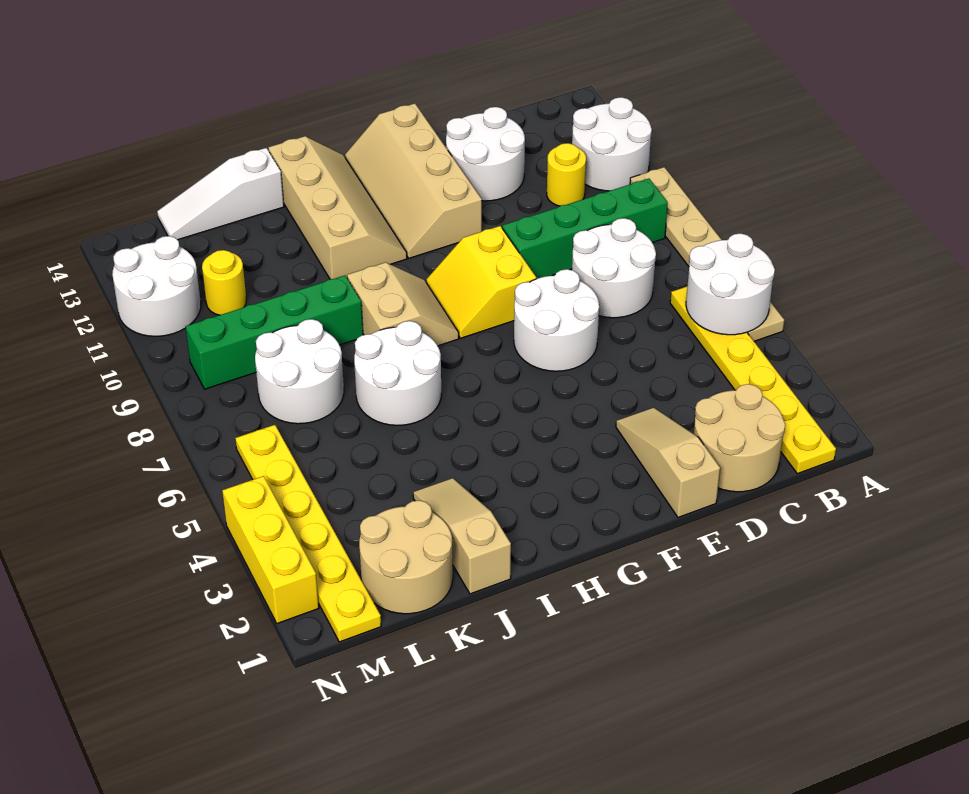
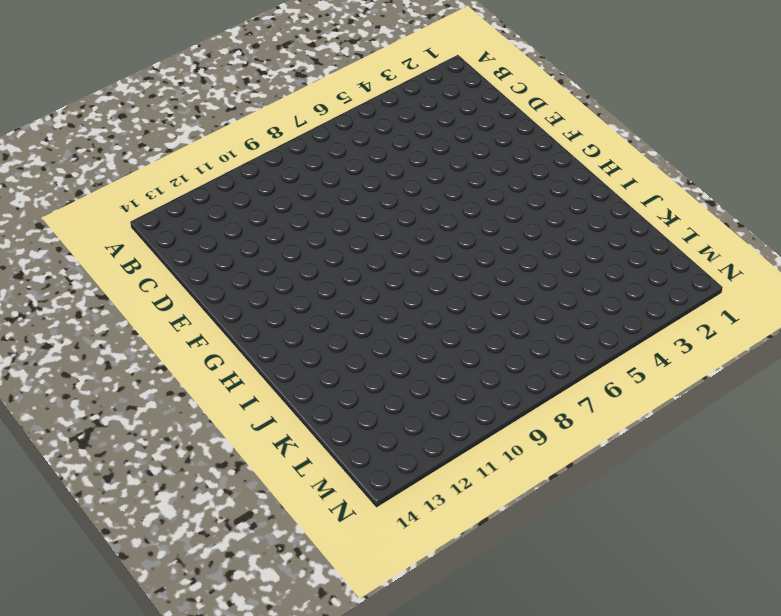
none -> tan 1x6 plate [630,167,784,341]
none -> white 2x2 round brick [572,97,652,191]
none -> yellow 1x6 plate [670,286,836,474]

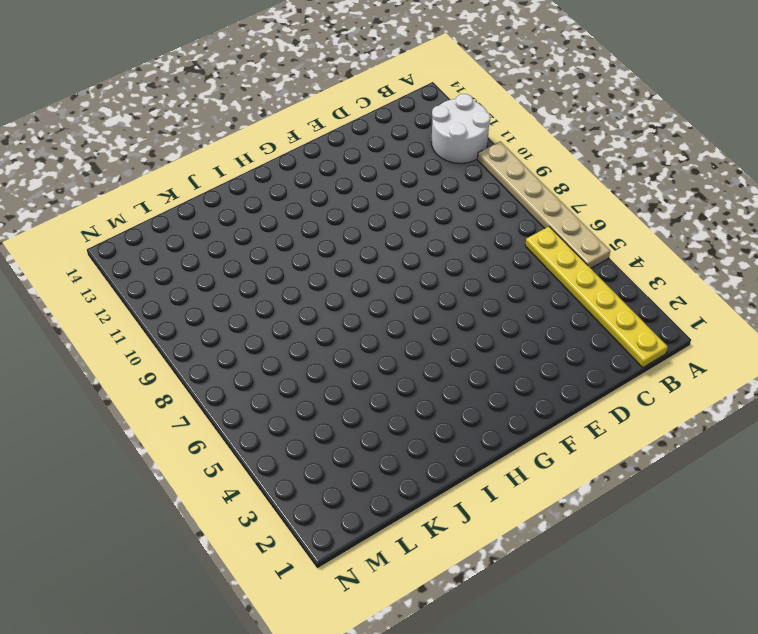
none -> green 1x4 brick [502,179,668,279]
none -> tan 2x2 round brick [694,384,785,492]
none -> white 2x2 round brick [572,218,656,318]

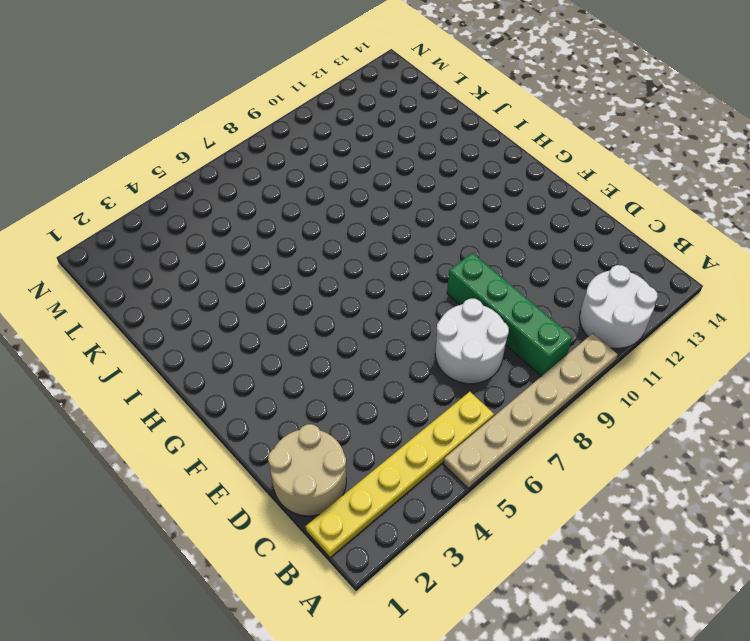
none -> yellow 1x1 round brick [547,143,586,206]
none -> white 2x2 round brick [446,107,525,201]
none -> tan 1x3 slope [616,408,720,517]

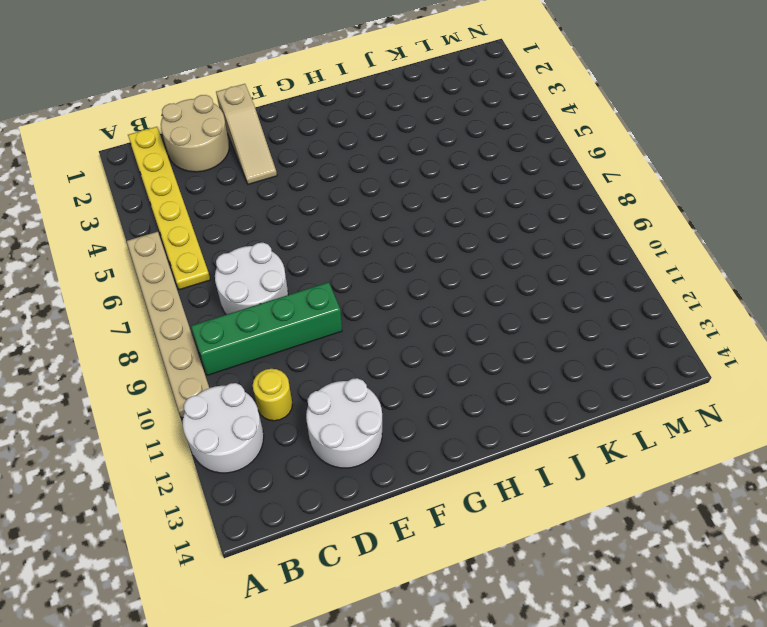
none -> white 2x2 round brick [514,269,599,371]
none -> yellow 2x2 slope [426,226,536,338]
none -> tan 2x4 slope [345,103,482,258]

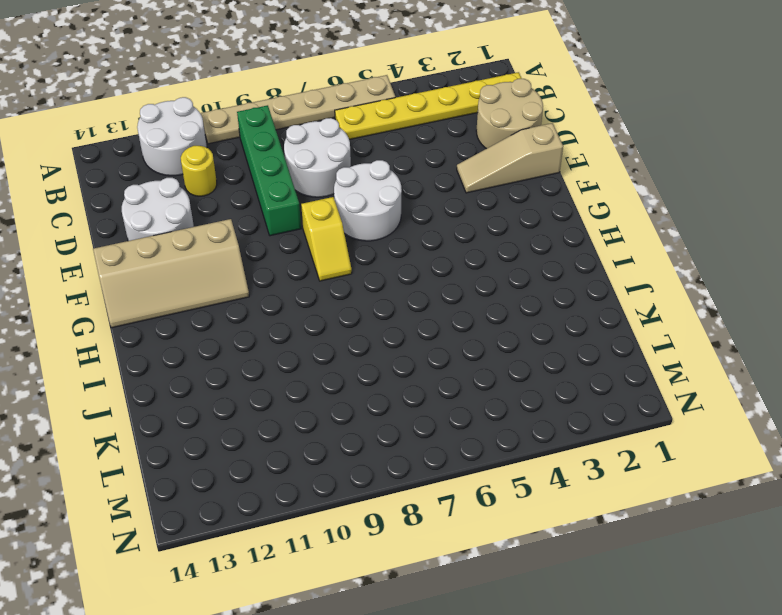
yellow 1x2 slope [301,197,352,281] -> yellow 2x2 slope [426,226,536,338]
none -> tan 2x2 slope [347,262,459,346]
none -> tan 2x4 slope [268,136,407,279]
none -> white 2x2 round brick [354,321,441,425]

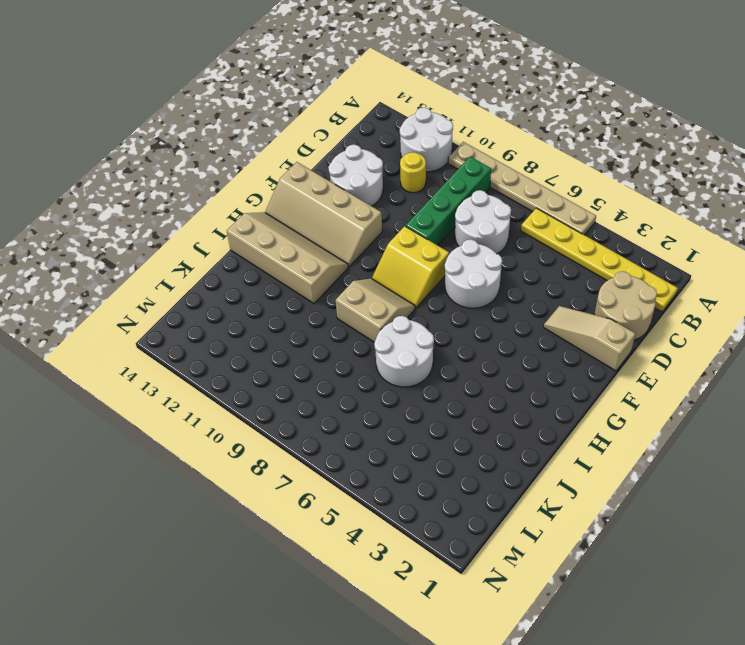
none -> tan 1x3 slope [413,478,511,594]
none -> green 1x4 brick [185,275,363,389]
none -> white 1x3 slope [157,148,284,240]

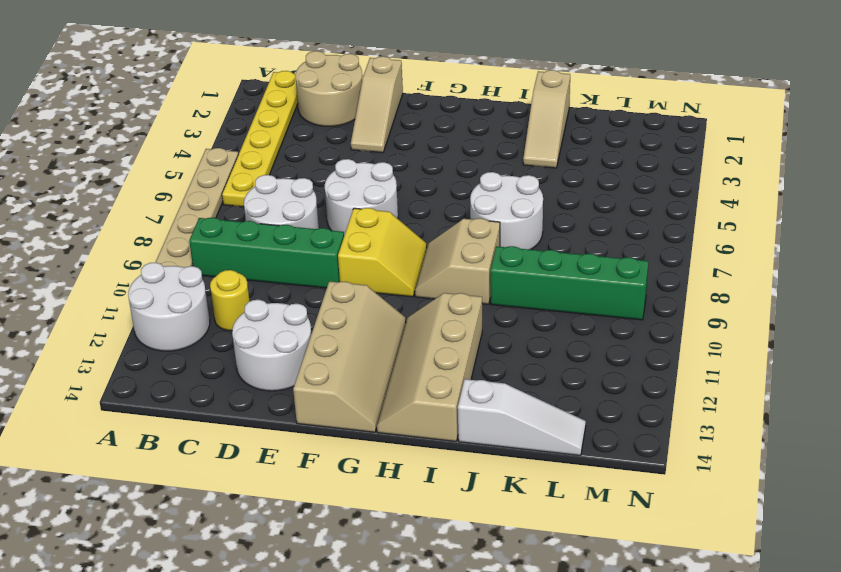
none -> tan 2x2 round brick [359,500,453,614]
none -> white 2x2 round brick [255,319,344,424]
none -> yellow 1x1 round brick [202,250,246,315]

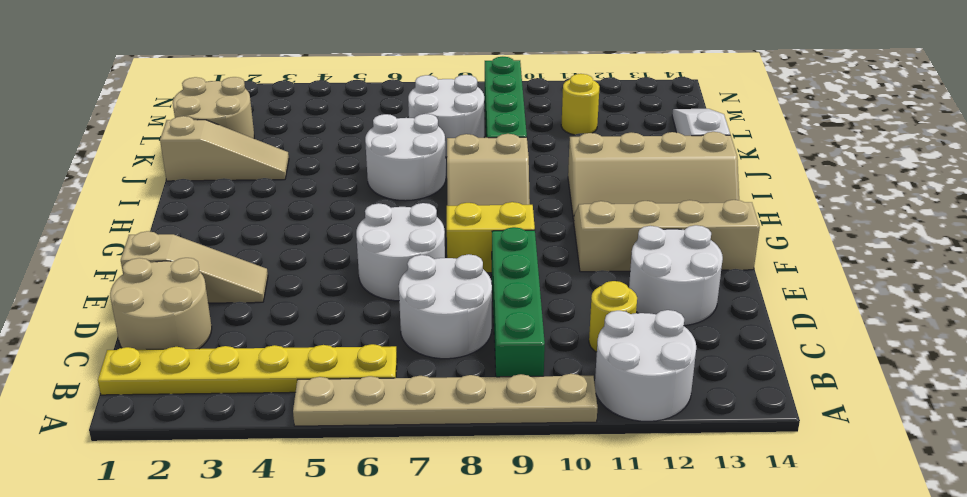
none -> yellow 1x6 plate [235,425,381,642]
none -> white 2x2 round brick [112,236,201,336]
none -> yellow 1x3 brick [222,476,319,623]

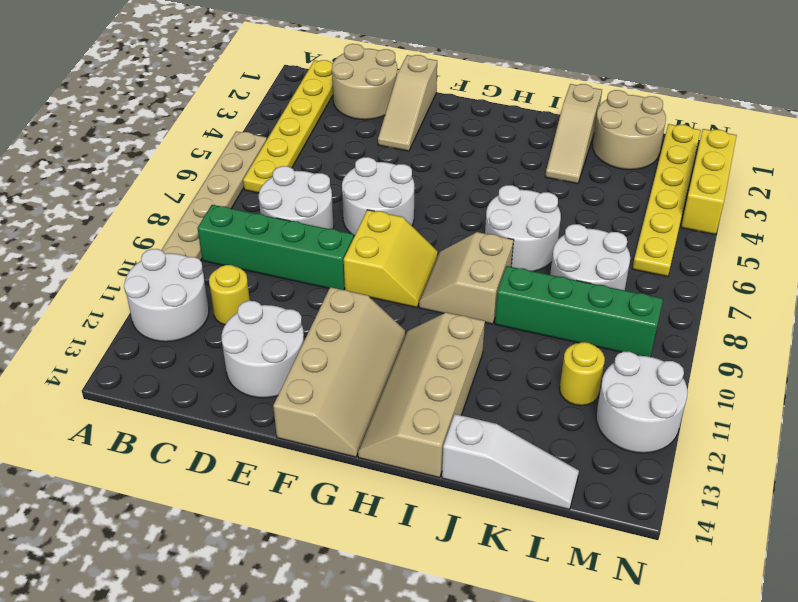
none -> white 2x2 round brick [686,233,775,335]

